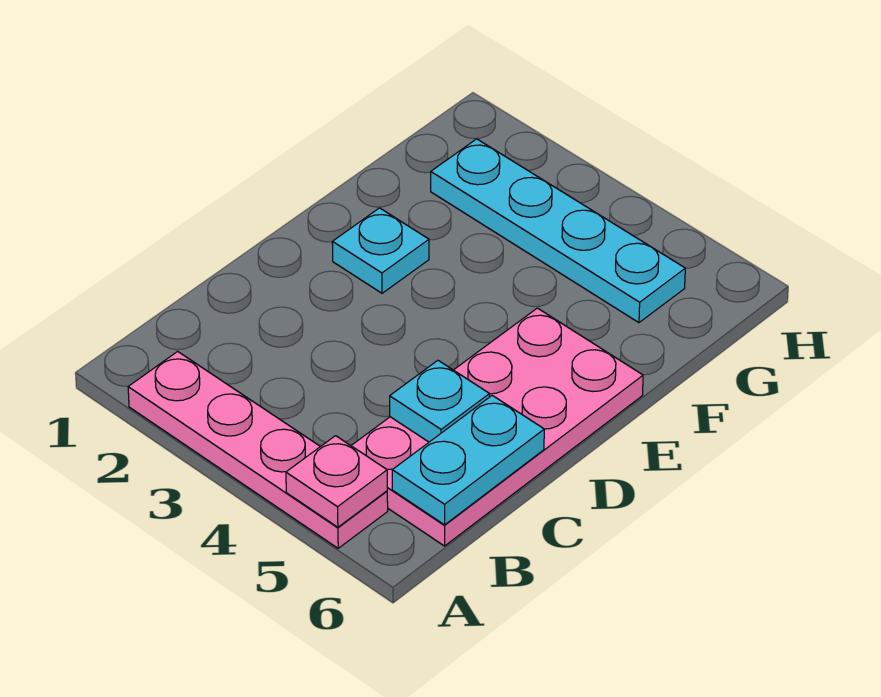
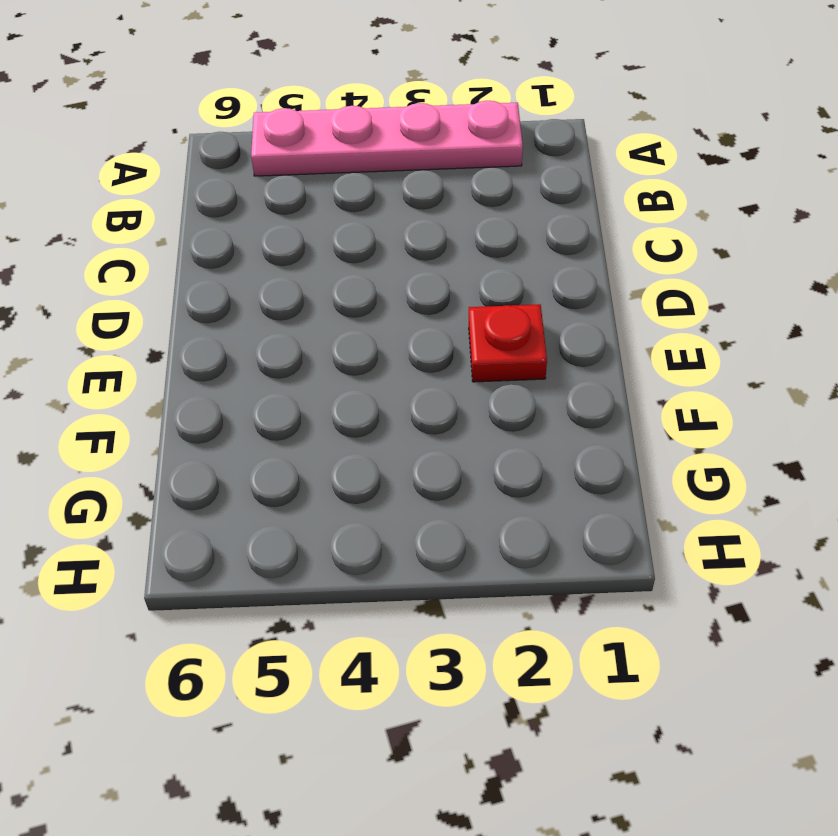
red 1x1 plate [469,304,547,382] -> cyan 1x1 plate [332,208,429,293]
none -> pink 2x4 plate [351,308,643,546]
none -> cyan 1x4 plate [431,139,685,323]

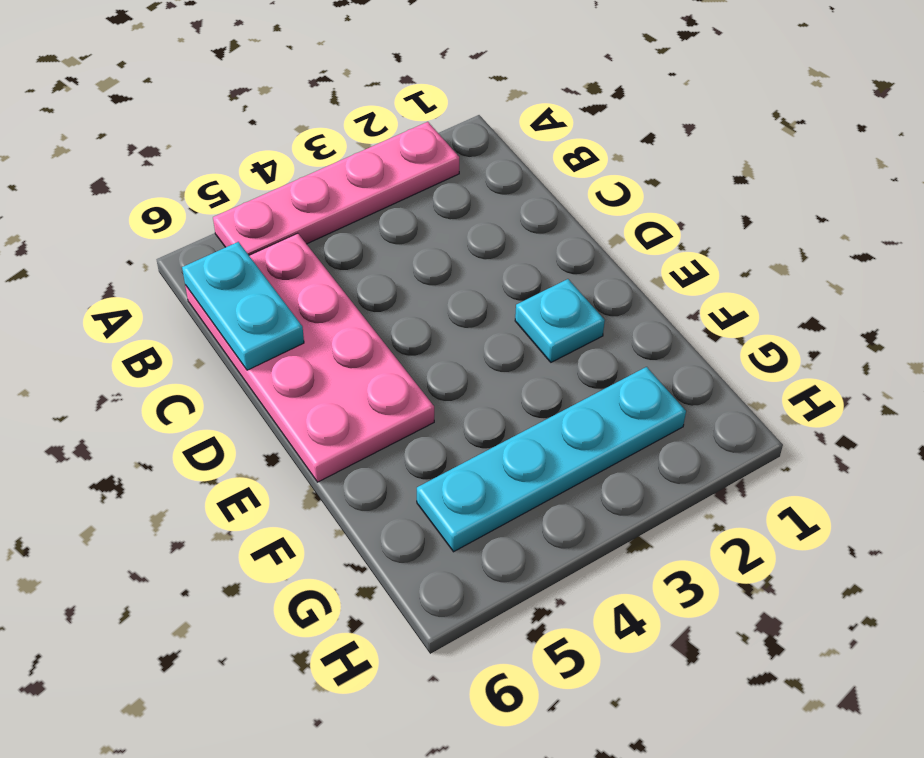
none -> pink 1x1 plate [286,436,387,527]
none -> cyan 1x1 plate [390,360,490,442]

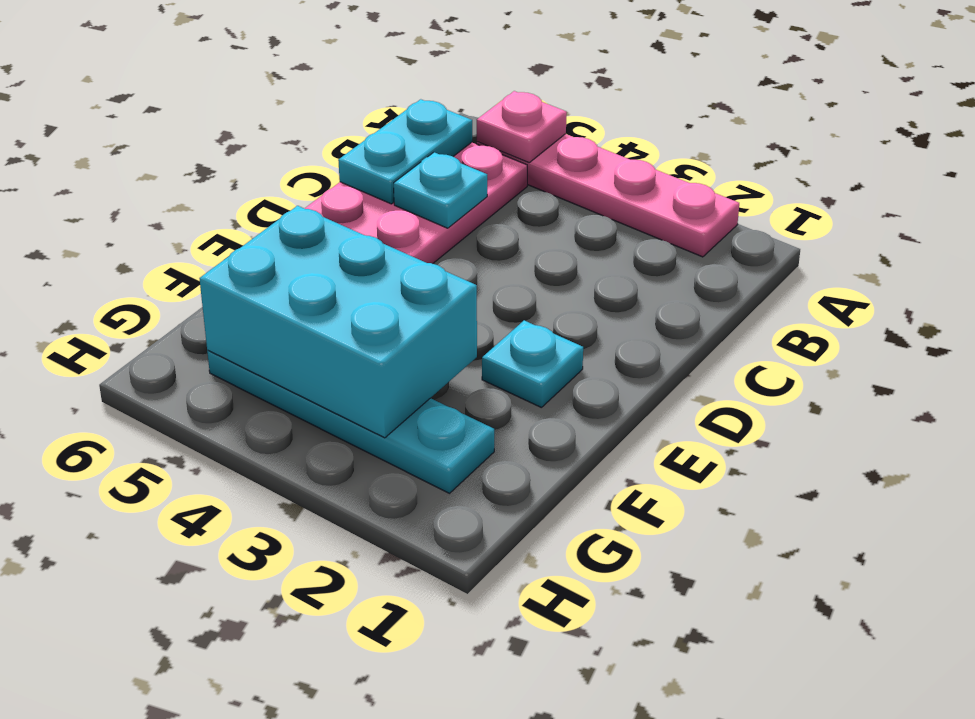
cyan 2x3 brick [199,206,477,438] -> none

